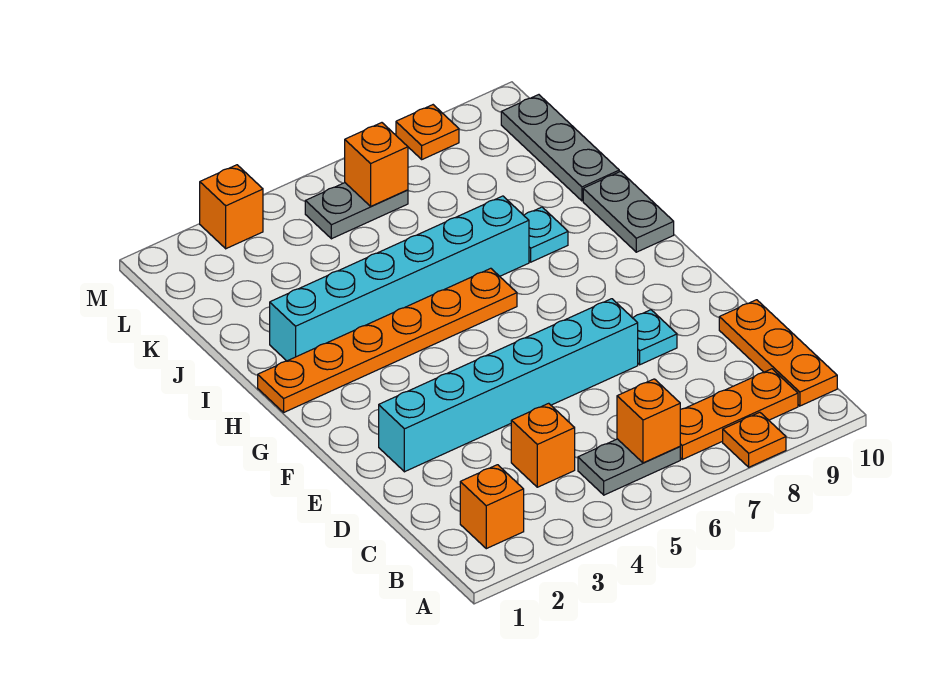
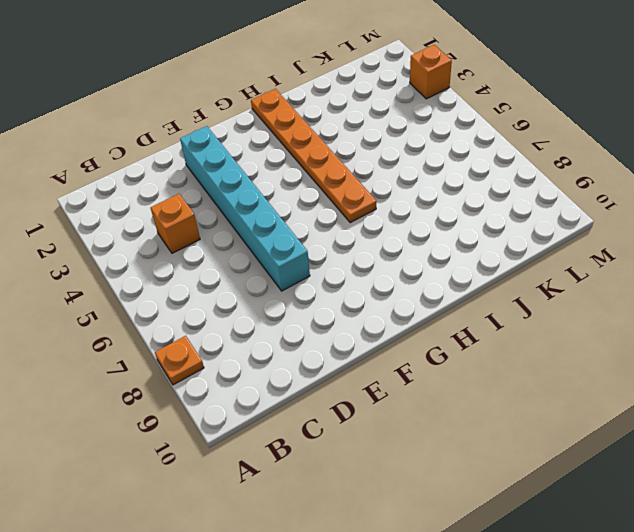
none -> orange 1x1 brick [460,465,524,549]
none -> grey 1x2 plate [578,439,680,495]
none -> orange 1x3 plate [680,369,798,459]

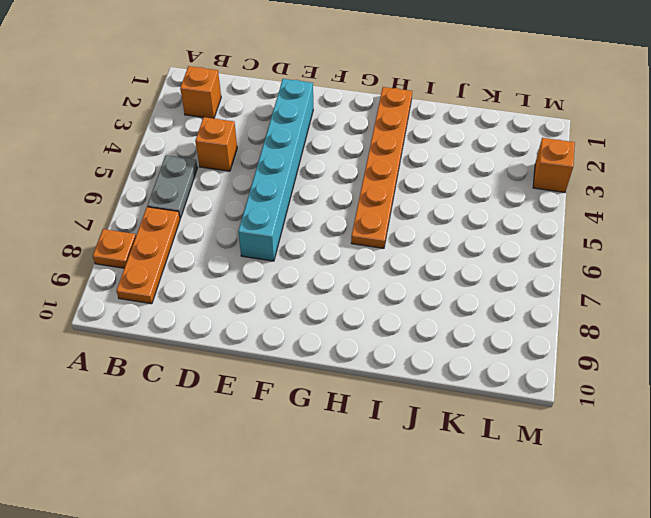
none -> orange 1x3 plate [719,300,837,406]
none -> cyan 1x1 plate [633,310,677,365]
none -> grey 1x2 plate [583,172,674,252]

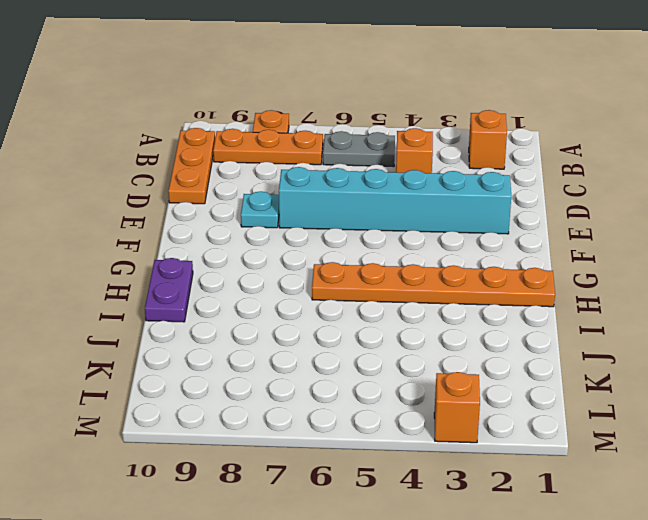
purple 1x2 plate [145,258,193,322] -> grey 1x2 plate [583,172,674,252]
none -> cyan 1x6 brick [270,196,529,361]
none -> cyan 1x1 plate [524,207,568,262]
none -> grey 1x3 plate [501,95,619,201]

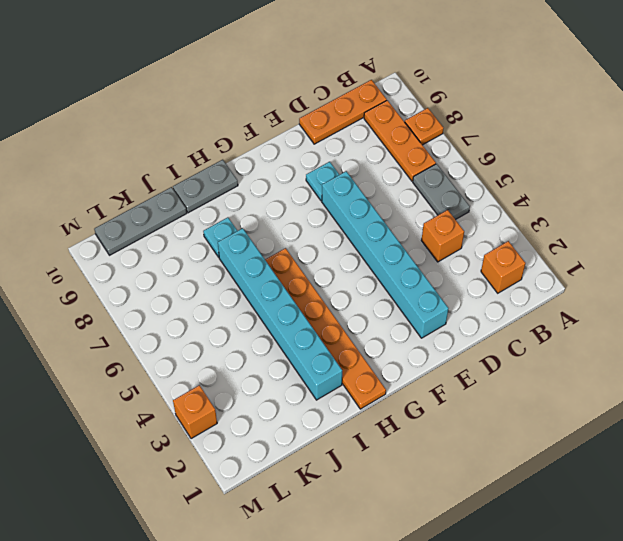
none -> grey 1x2 plate [305,183,408,239]
none -> orange 1x1 plate [396,105,459,159]
none -> orange 1x1 brick [617,379,680,463]

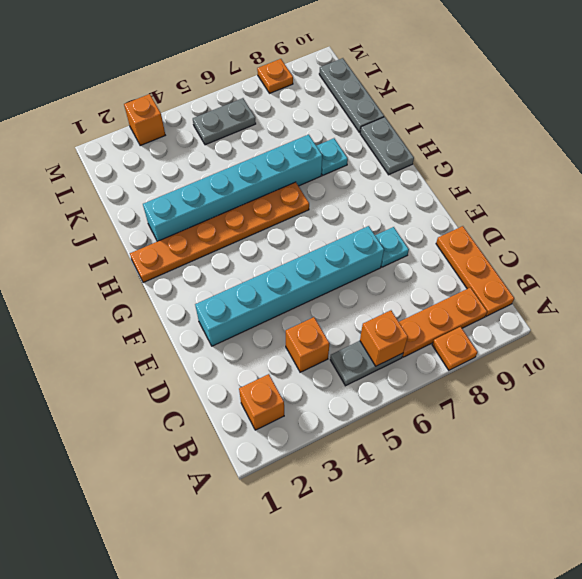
none -> orange 1x1 brick [345,123,408,206]

